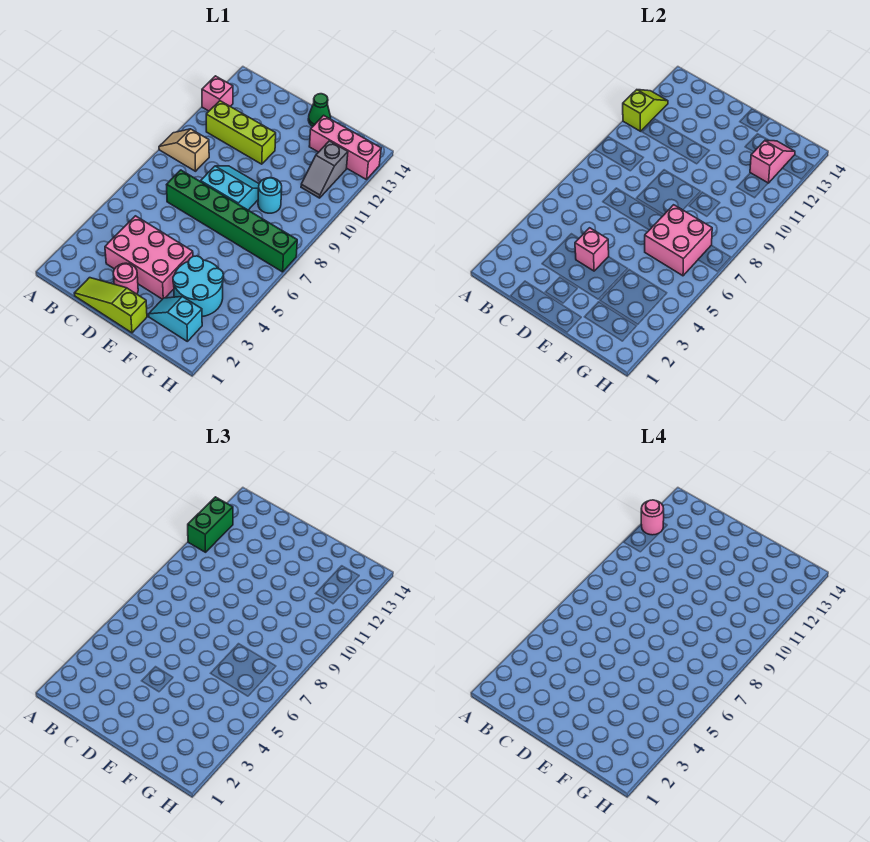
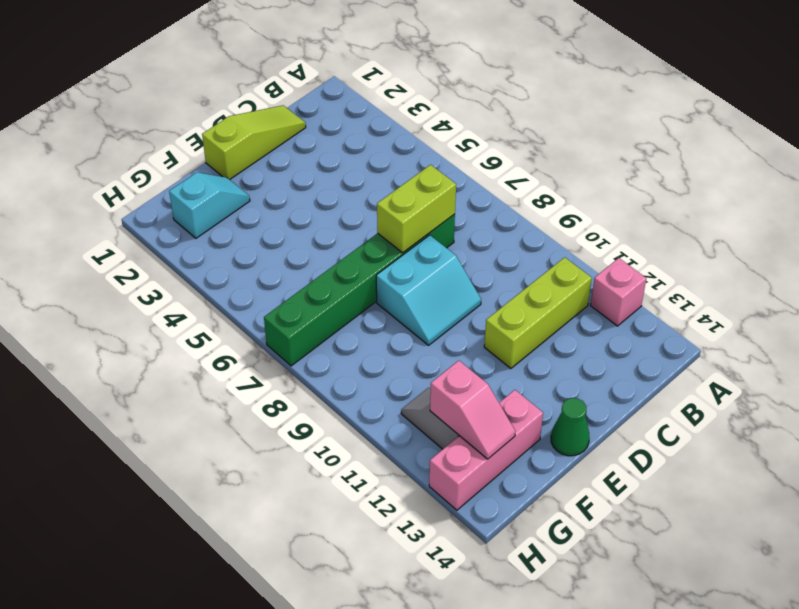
lime 1x2 brick [377,165,456,253] -> none
none -> tan 1x2 slope [159,129,209,171]
none -> pink 2x3 brick [105,216,193,299]
none -> pink 1x1 round brick [113,263,138,294]

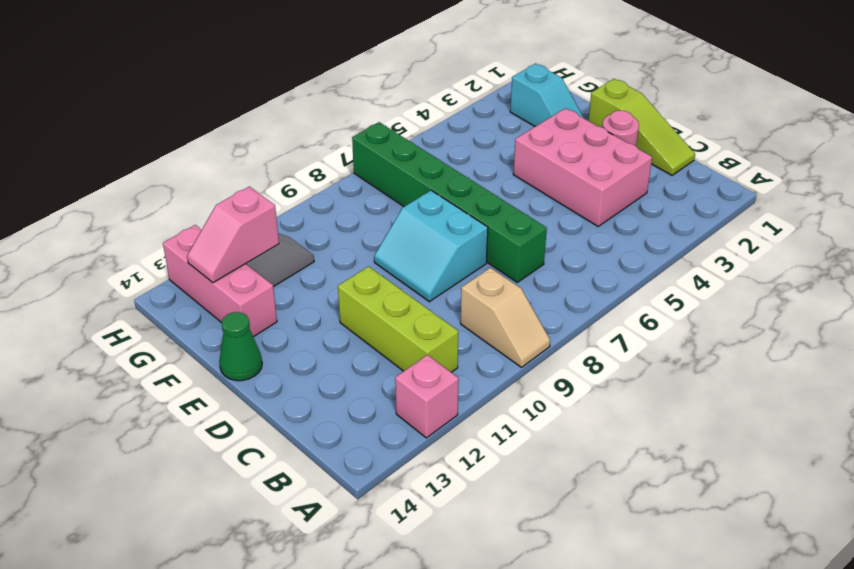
none -> cyan 2x2 round brick [173,256,223,317]
none -> cyan 1x1 round brick [258,178,282,213]
none -> lime 1x2 slope [623,90,668,131]

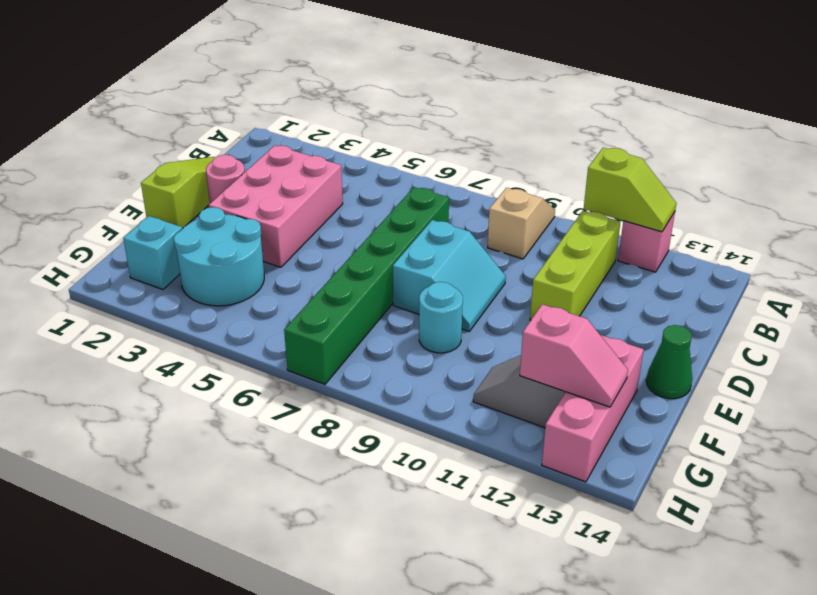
none -> pink 1x1 brick [575,228,609,271]
none -> pink 2x2 brick [645,205,712,276]
none -> green 1x2 brick [188,497,233,552]

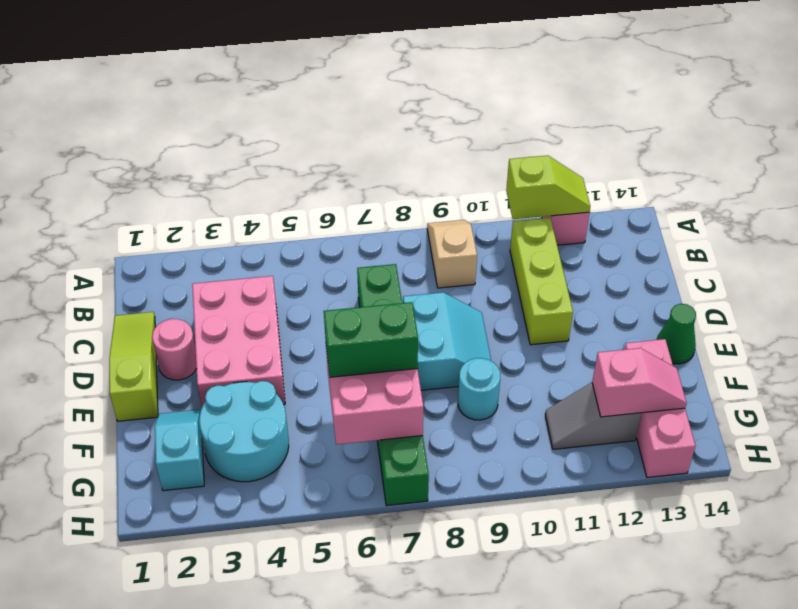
green 1x2 brick [324,302,418,377] -> green 1x2 brick moved to [188,497,233,552]
none -> pink 1x1 brick [575,228,609,271]
none -> pink 1x1 round brick [641,500,664,535]

